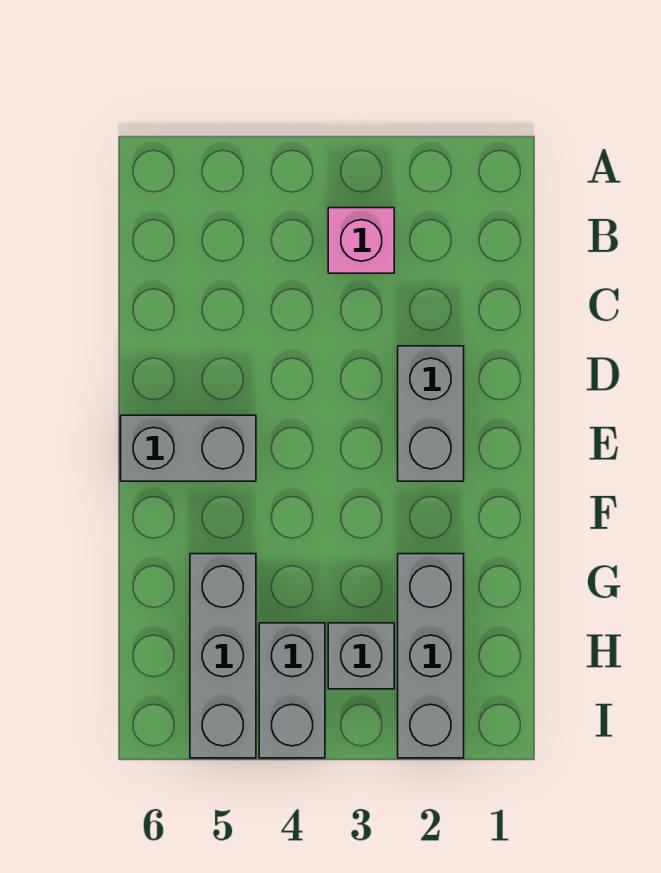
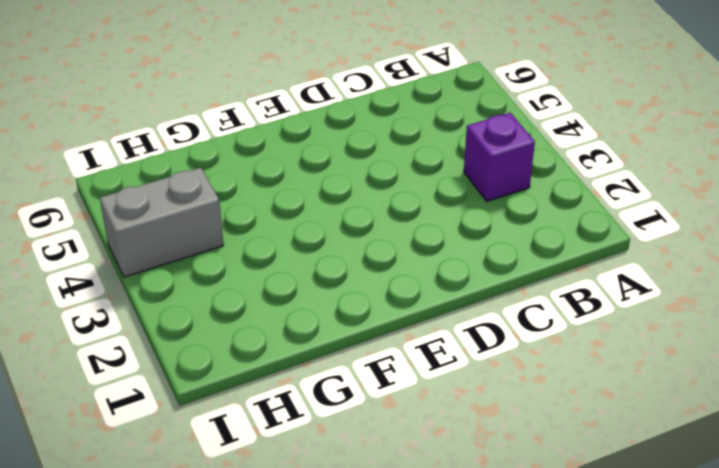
purple 1x1 brick [464,113,535,201] -> pink 1x1 brick [328,208,394,273]
none -> grey 1x2 brick [398,346,464,481]
none -> grey 1x2 brick [121,415,256,481]

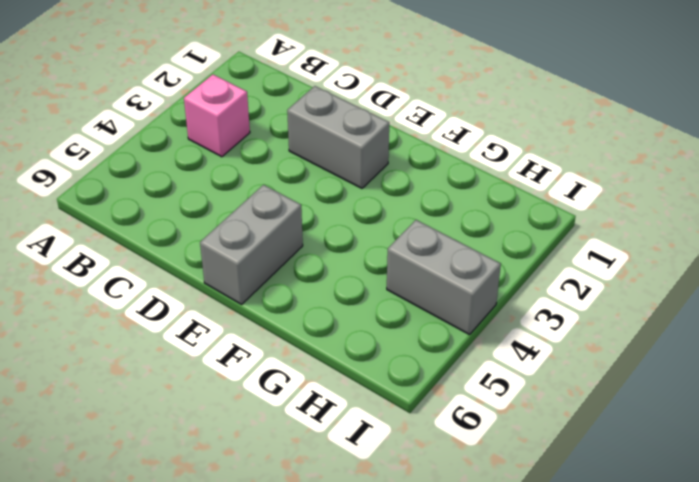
none -> grey 1x3 brick [398,554,464,758]
none -> grey 1x3 brick [190,554,256,758]

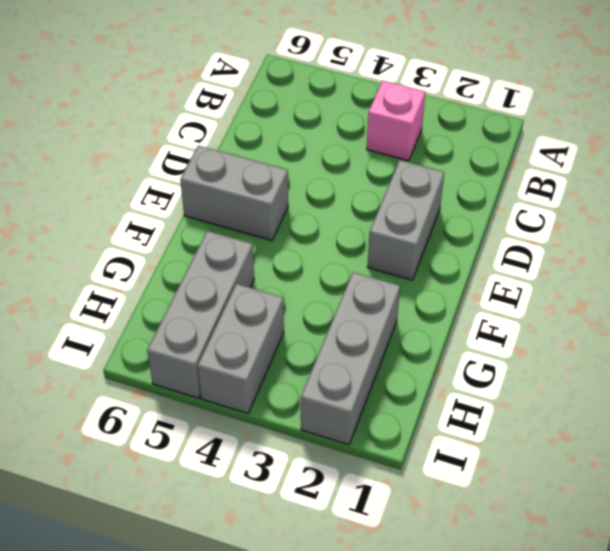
none -> grey 1x1 brick [328,623,394,689]

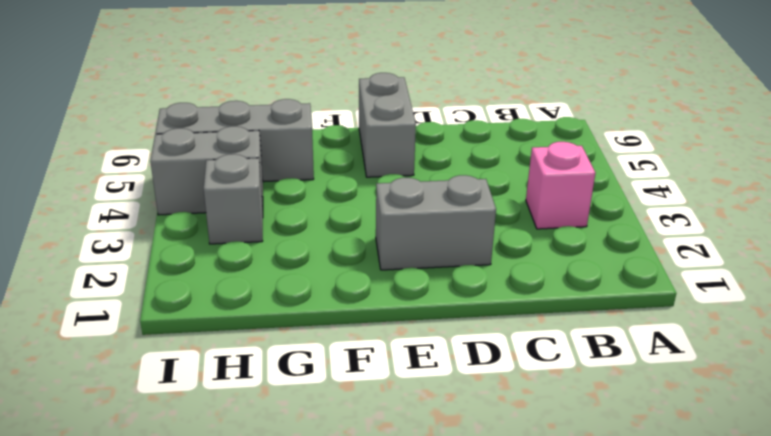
none -> grey 1x3 brick [398,554,464,758]

